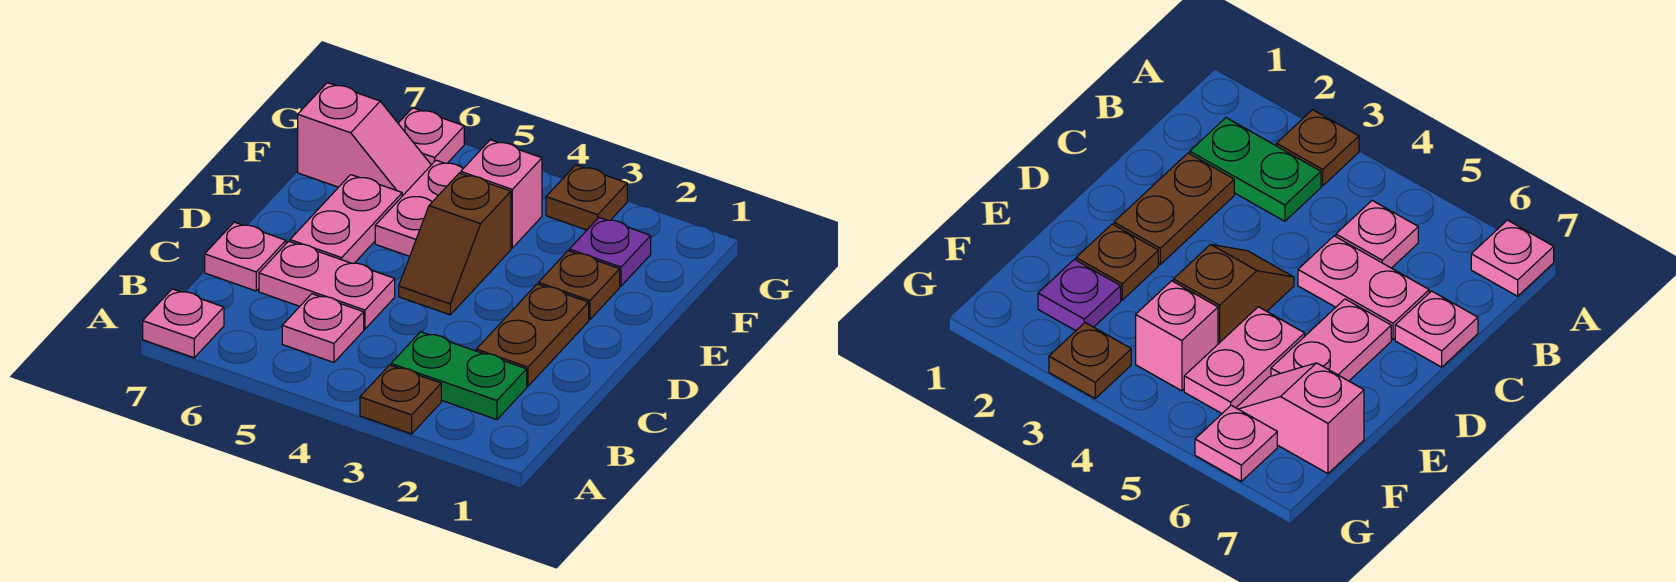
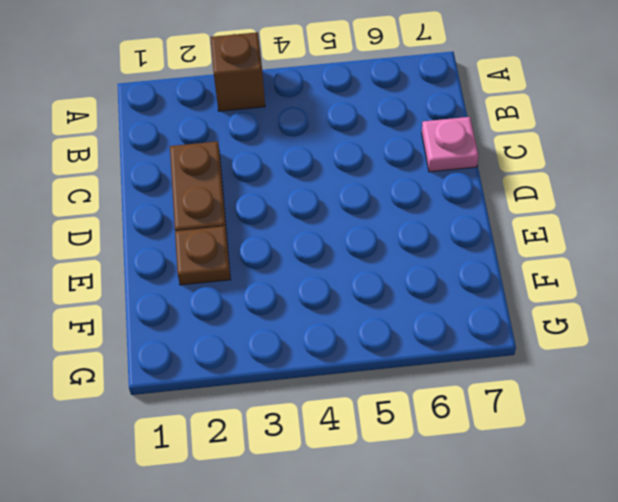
brown 1x1 brick [211,32,265,111] -> brown 1x1 plate [360,365,441,434]
none -> pink 1x1 plate [143,289,224,358]
none -> green 1x2 plate [391,332,527,420]
none -> pink 1x1 plate [282,294,364,362]

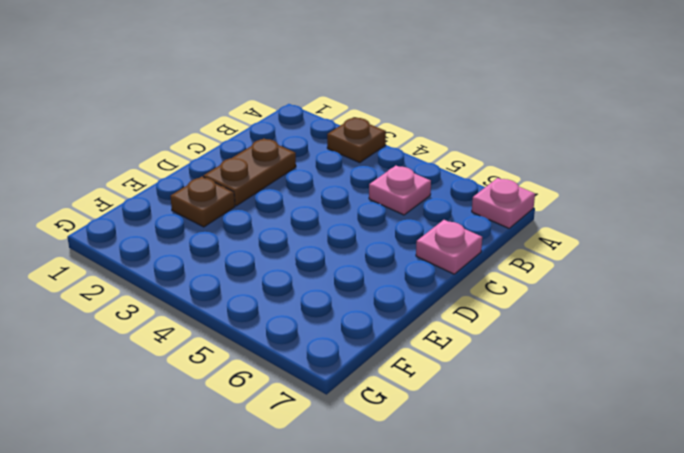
none -> green 1x2 plate [391,332,527,420]
none -> pink 1x2 plate [259,241,395,329]
none -> brown 1x2 slope [399,173,511,315]

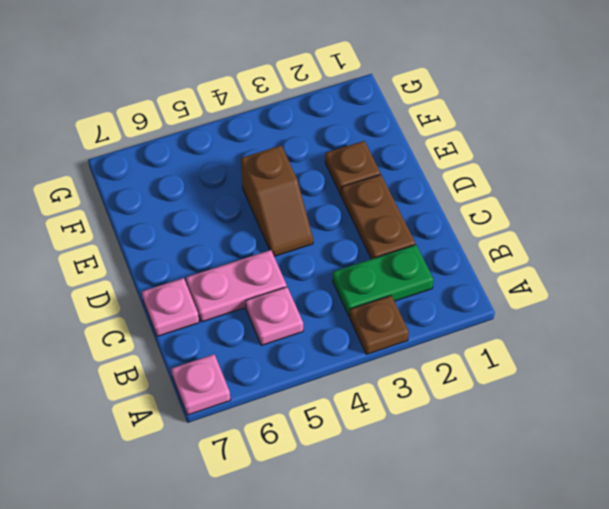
none -> pink 1x2 plate [290,175,402,263]
none -> pink 1x2 plate [375,160,463,256]
none -> purple 1x1 plate [569,217,651,286]

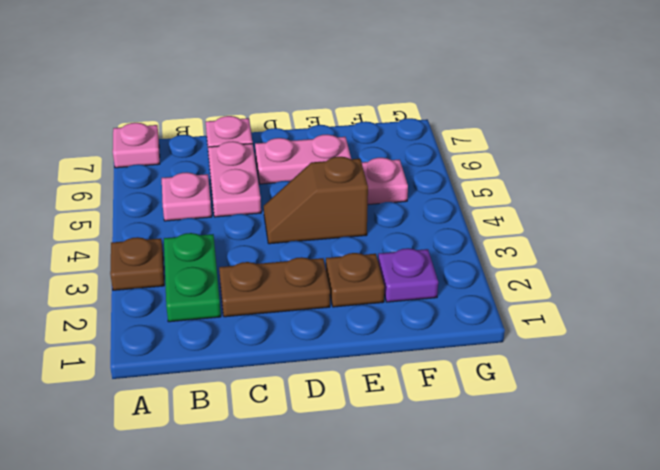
none -> pink 1x1 brick [461,140,542,248]
none -> pink 1x2 slope [298,83,431,196]
none -> brown 1x1 plate [546,165,627,230]

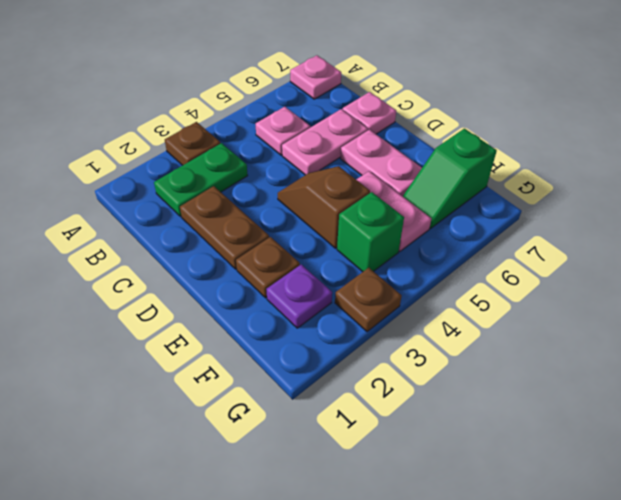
green 1x1 brick [337,192,404,272] -> pink 1x1 brick [461,140,542,248]
green 1x2 slope [403,129,497,228] -> pink 1x2 slope [298,83,431,196]
none -> pink 1x1 plate [398,108,464,165]

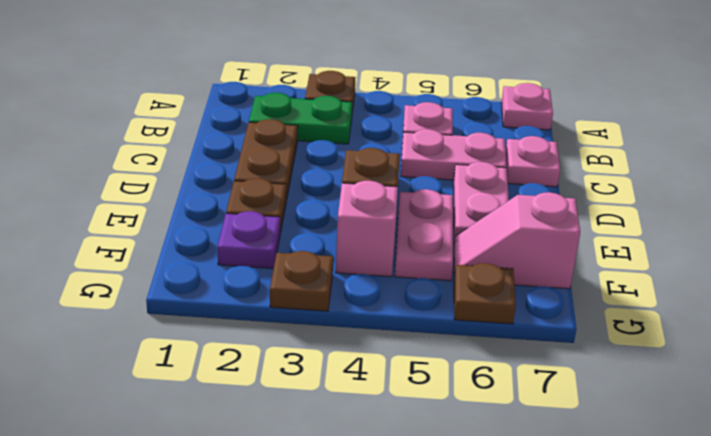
brown 1x1 plate [454,263,516,324] -> pink 1x1 plate [398,108,464,165]

